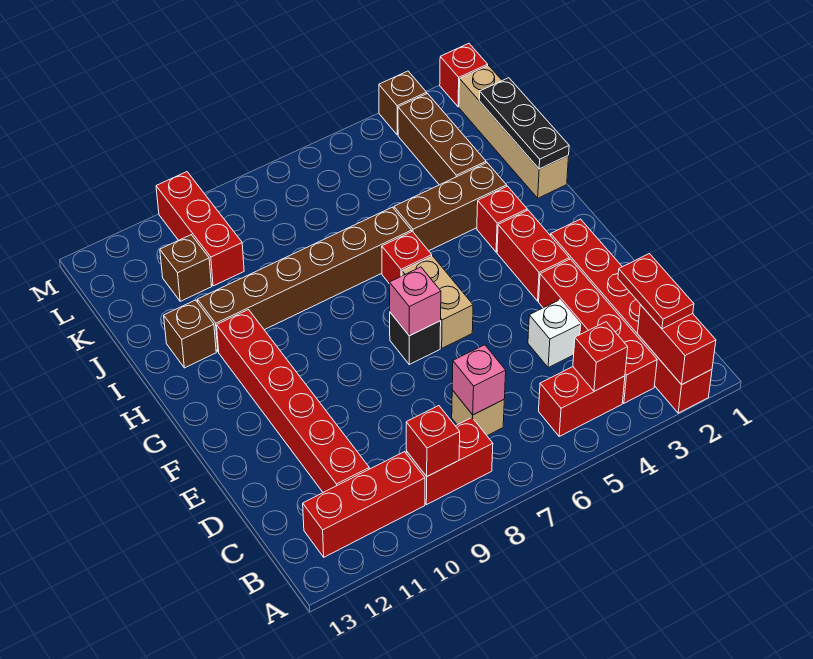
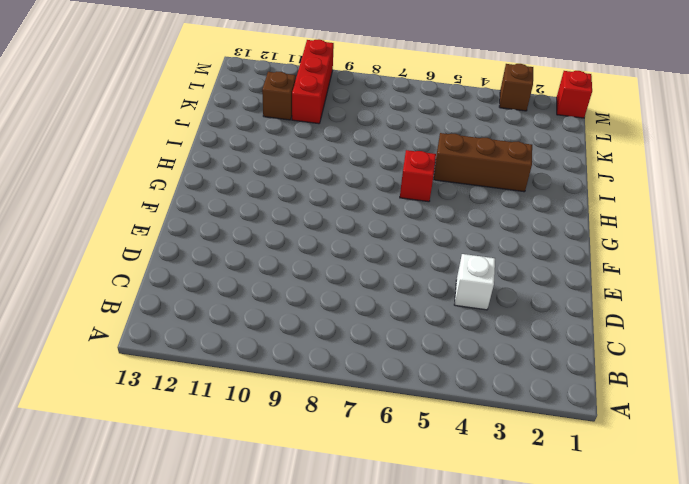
none -> red 1x6 brick [551,219,712,413]
none -> red 1x4 brick [539,259,657,403]
none -> red 1x2 brick [539,367,625,436]

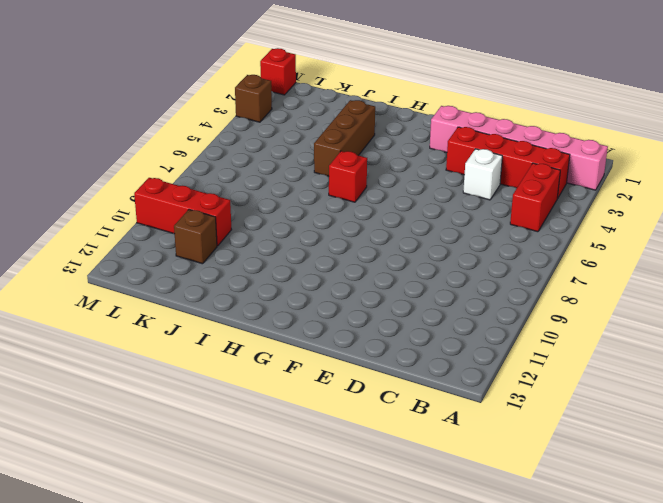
pink 1x6 brick [430,106,608,190] -> red 1x6 brick [551,219,712,413]
none -> red 1x2 brick [406,418,493,505]
none -> red 1x3 brick [303,452,425,557]
none -> tan 1x1 brick [452,390,504,436]

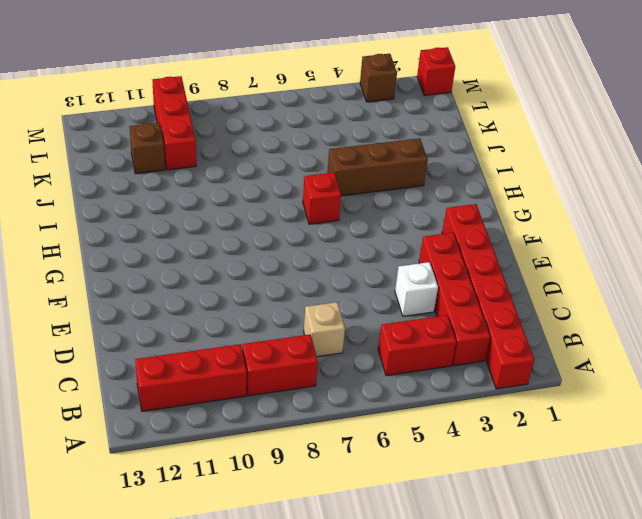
none -> red 1x6 brick [217,310,369,492]
none -> red 1x2 brick [497,210,569,301]
none -> tan 1x2 brick [402,256,473,348]

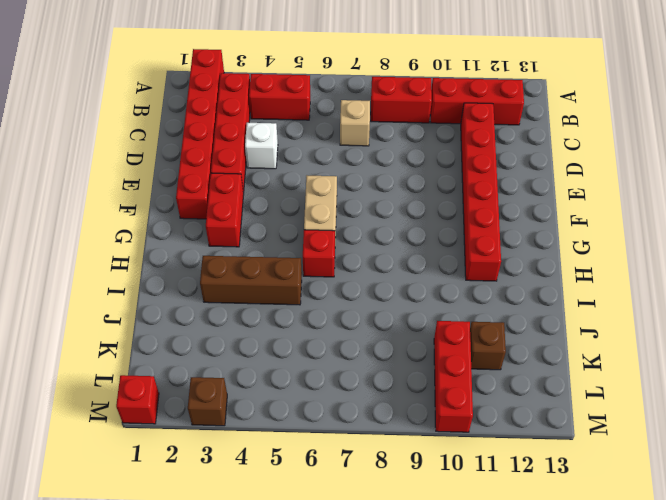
none -> black 1x1 brick [390,313,441,364]
none -> red 1x1 brick [477,186,527,252]
none -> tan 1x4 brick [459,66,569,198]

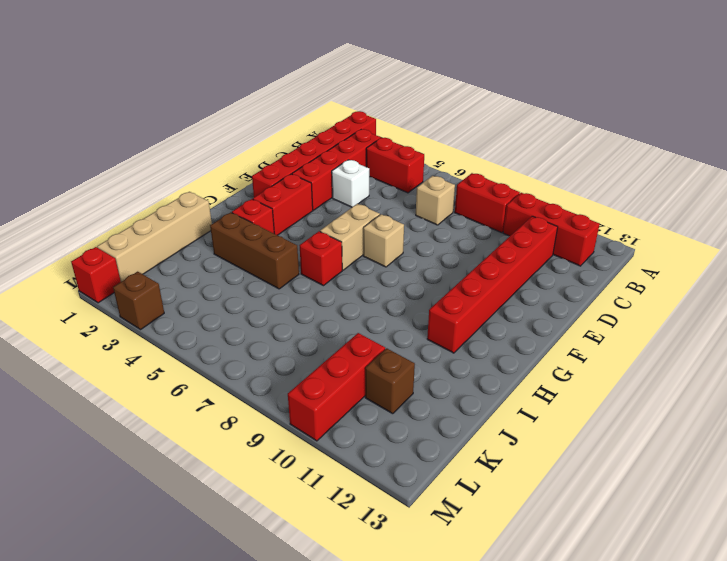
tan 1x1 brick [363,214,404,267] -> black 1x1 brick [390,313,441,364]
none -> brown 1x6 brick [197,207,412,352]
none -> brown 1x1 brick [164,300,216,368]
none -> brown 1x3 brick [398,94,486,185]

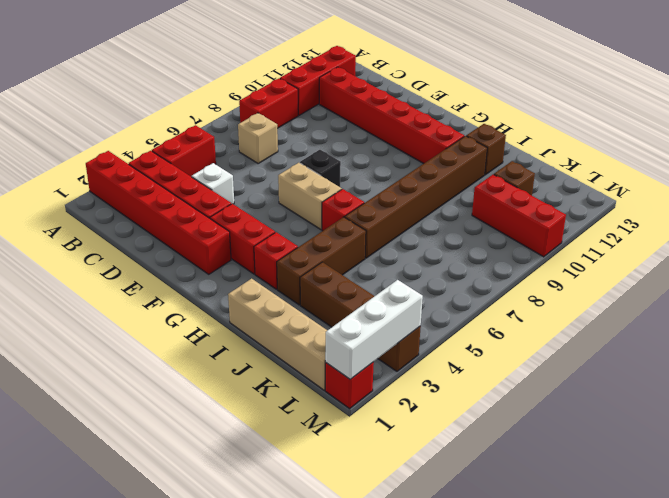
white 1x3 brick [325,280,423,379] -> none
none -> red 1x2 brick [637,305,716,385]
none -> red 1x1 brick [573,322,628,391]
none -> red 1x1 brick [406,406,460,476]

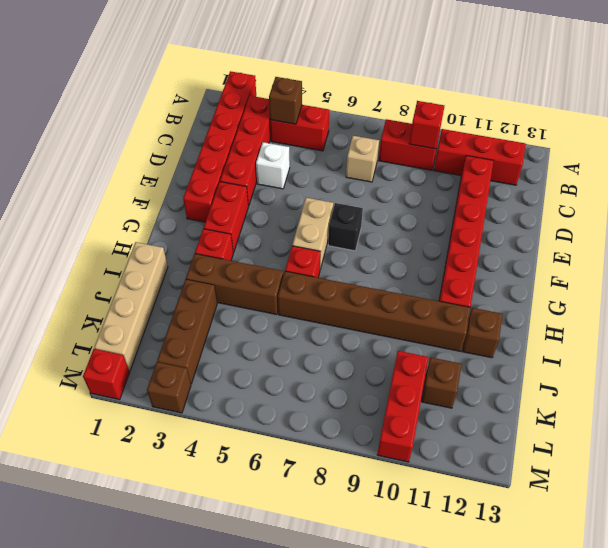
brown 1x1 brick [269,77,302,124] -> red 1x1 brick [573,322,628,391]
none -> red 1x2 brick [637,305,716,385]
none -> pink 1x1 brick [452,345,506,415]
none -> pink 1x1 brick [389,267,441,336]

